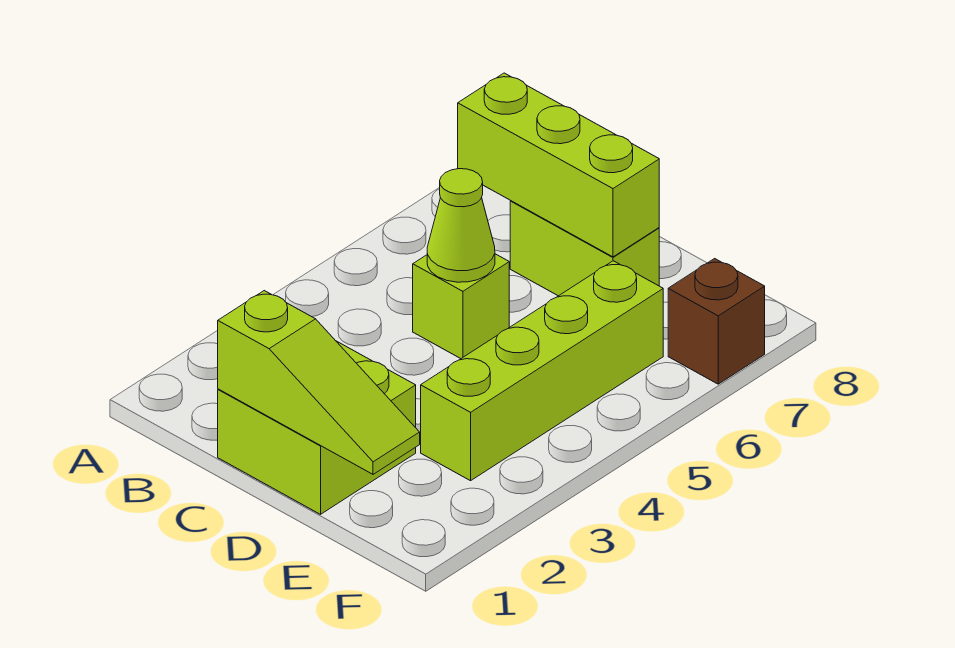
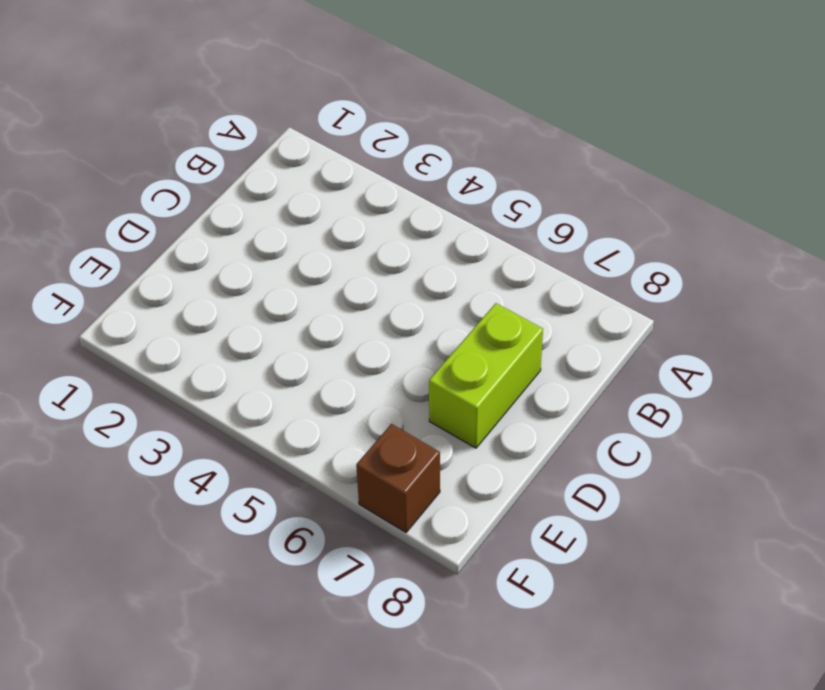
none -> lime 2x2 brick [218,341,416,514]
none -> lime 1x1 brick [413,254,509,359]

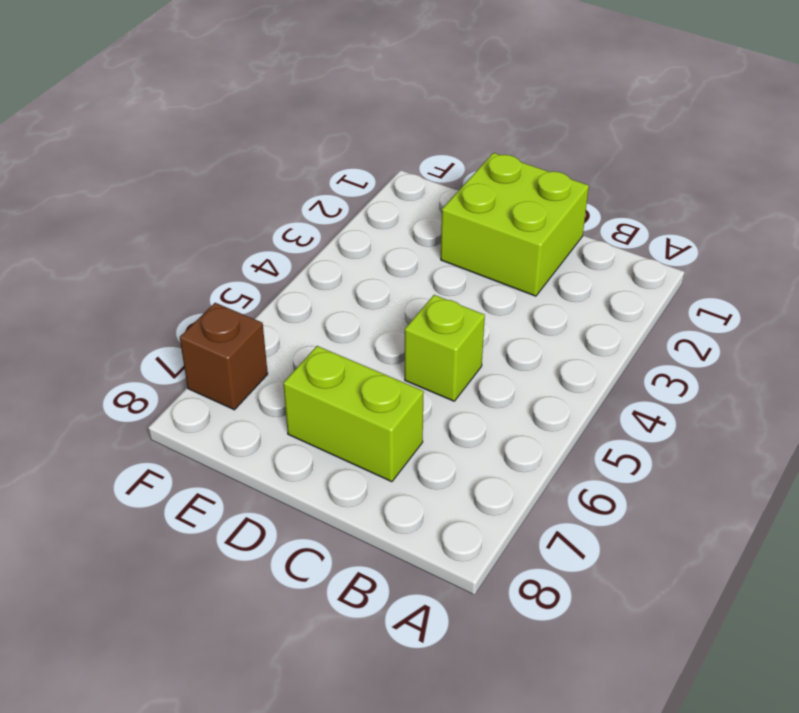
none -> lime 1x4 brick [421,261,663,481]
none -> lime 1x3 brick [458,73,659,257]

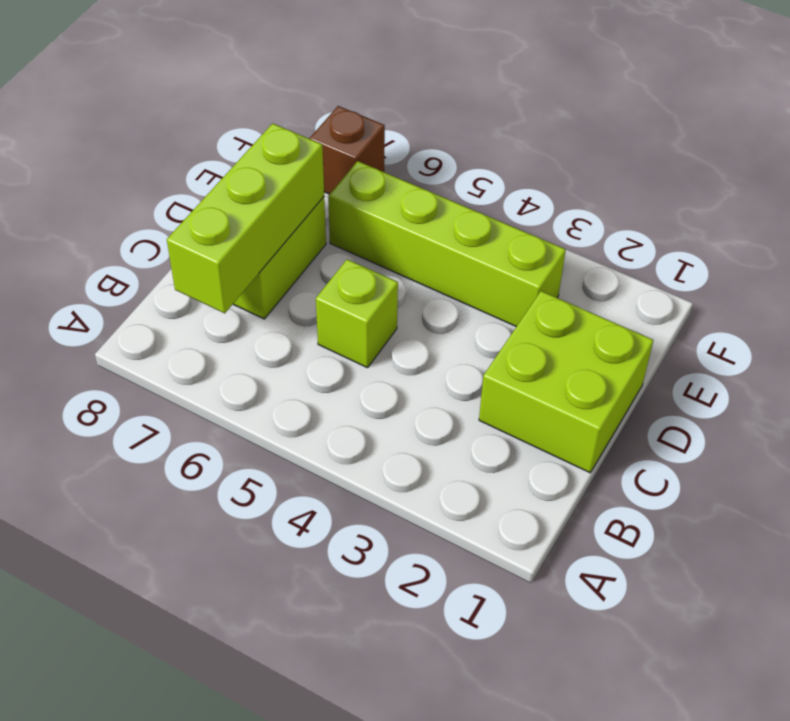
none -> lime 1x3 slope [218,291,420,474]
none -> lime 1x1 cone [427,169,495,282]

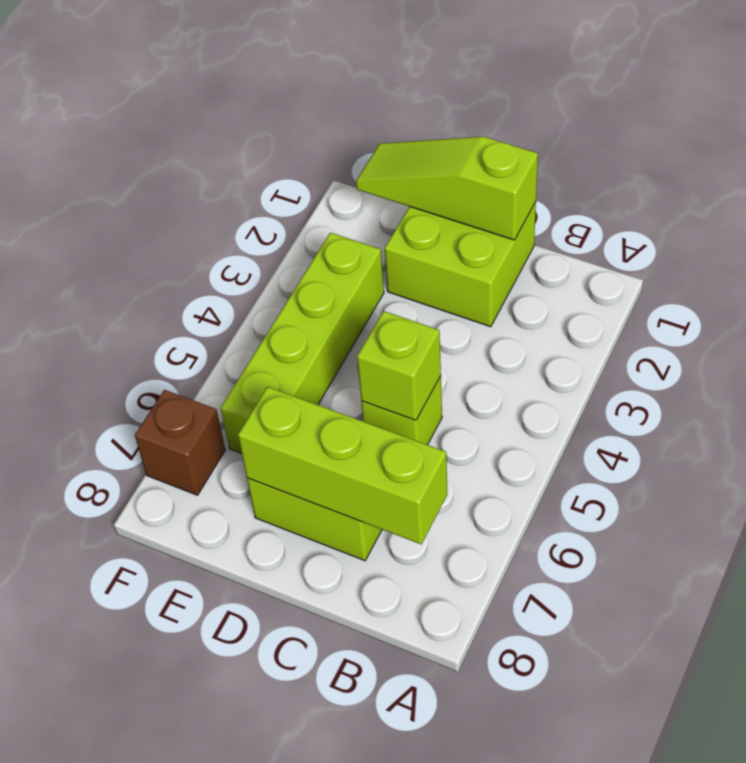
lime 1x1 brick [357,311,441,420] -> lime 1x1 cone [427,169,495,282]

